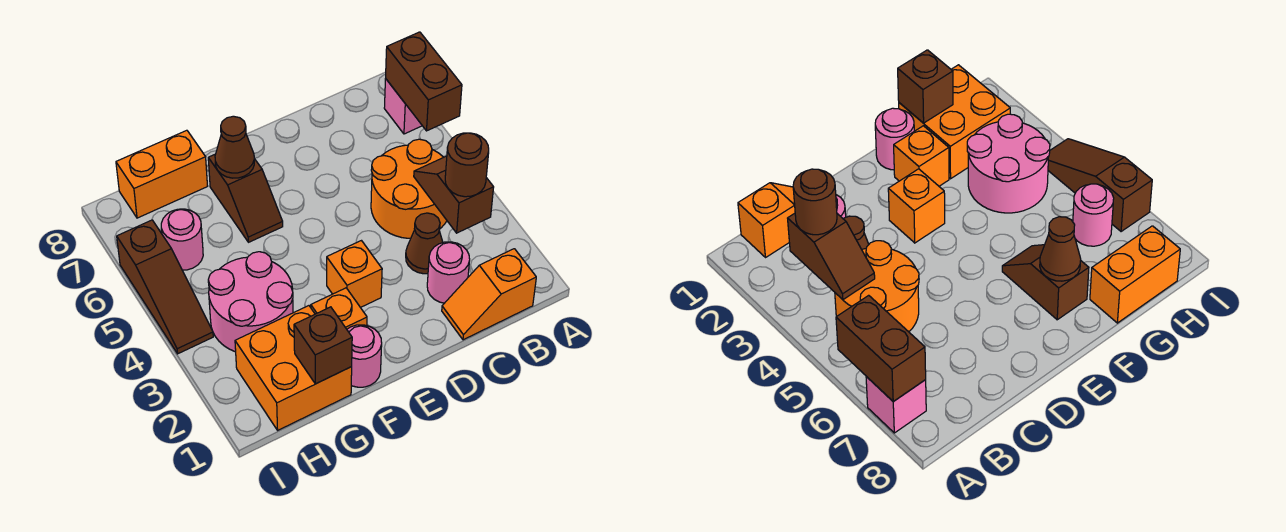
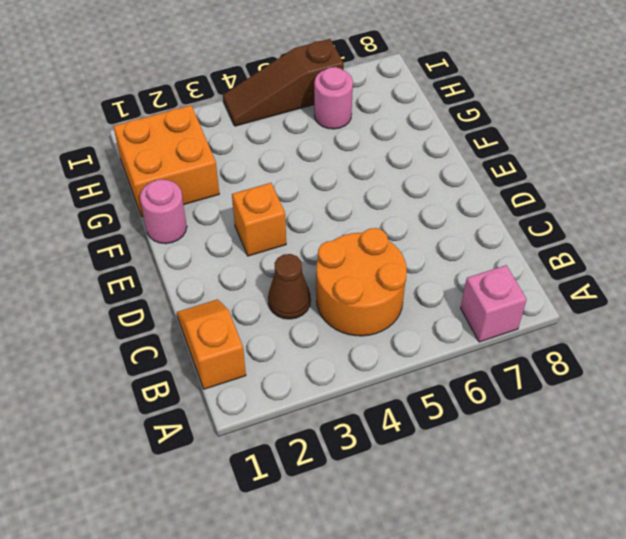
none -> pink 1x1 round brick [427,242,470,303]
none -> orange 1x1 brick [311,288,367,329]
none -> brown 1x2 slope [208,154,283,242]

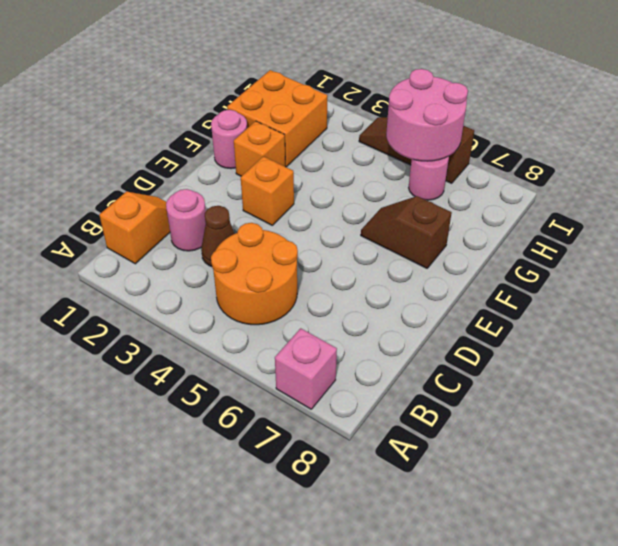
pink 2x2 round brick [386,69,468,161] -> pink 2x2 round brick moved to [208,252,293,352]
none -> orange 1x2 brick [116,130,207,218]
none -> brown 1x2 brick [386,32,462,131]
none -> brown 1x2 slope [414,156,494,233]

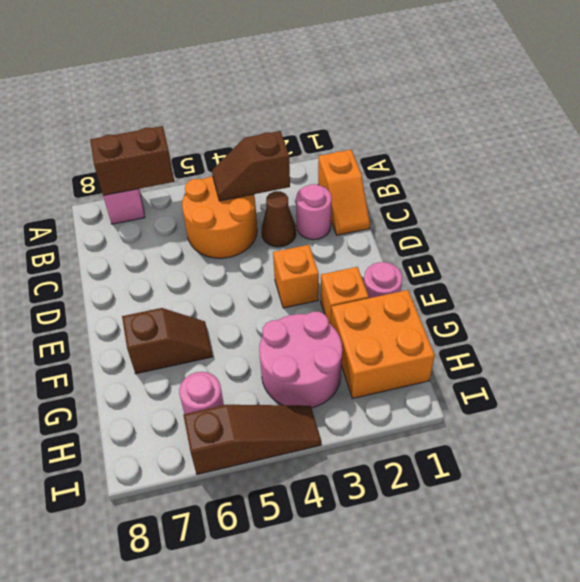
none -> orange 1x2 brick [116,130,207,218]
none -> brown 1x1 cone [215,116,254,178]
none -> brown 1x1 brick [294,307,352,384]

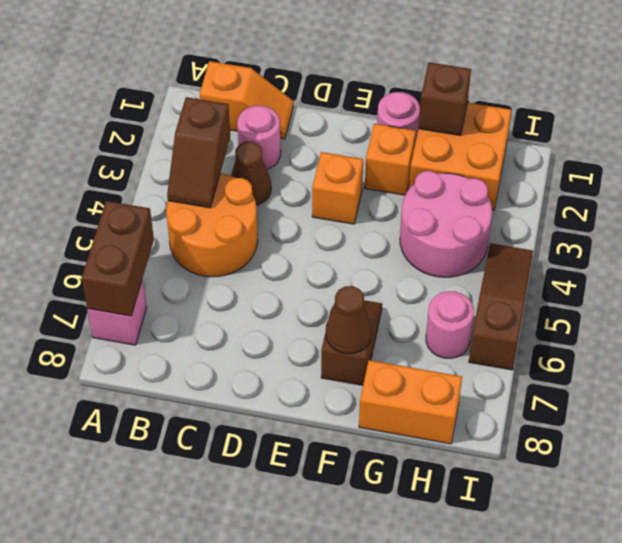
none -> brown 1x1 round brick [445,133,489,197]

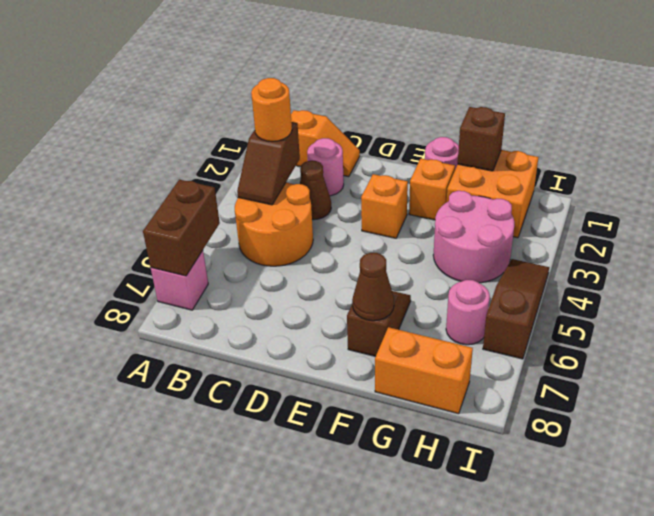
orange 1x1 round brick [251,78,292,141] -> brown 1x1 round brick [445,133,489,197]

